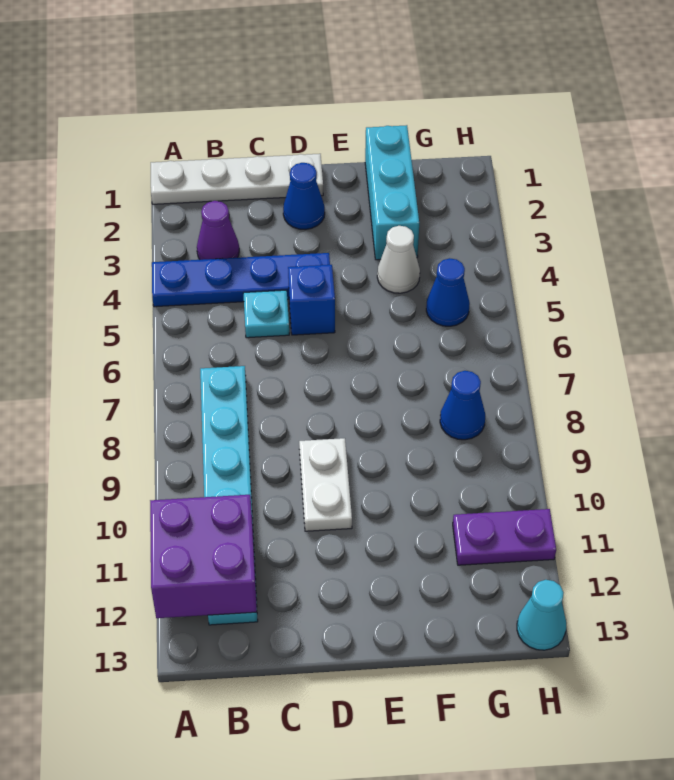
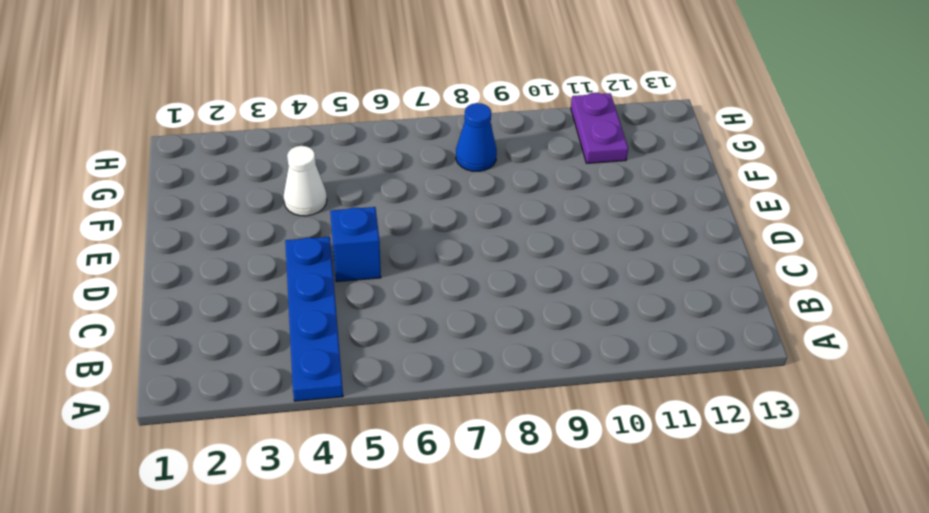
none -> white 1x4 plate [151,154,323,204]
none -> purple 1x1 cone [197,201,239,260]
none -> cyan 1x6 plate [200,366,258,625]

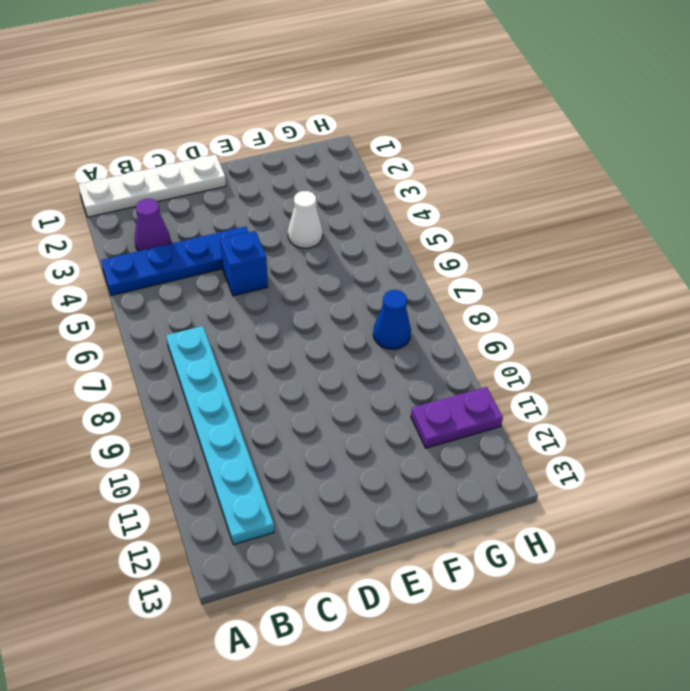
none -> cyan 1x1 plate [243,290,289,338]
none -> blue 1x1 cone [283,163,325,230]
none -> white 1x2 plate [299,438,352,531]

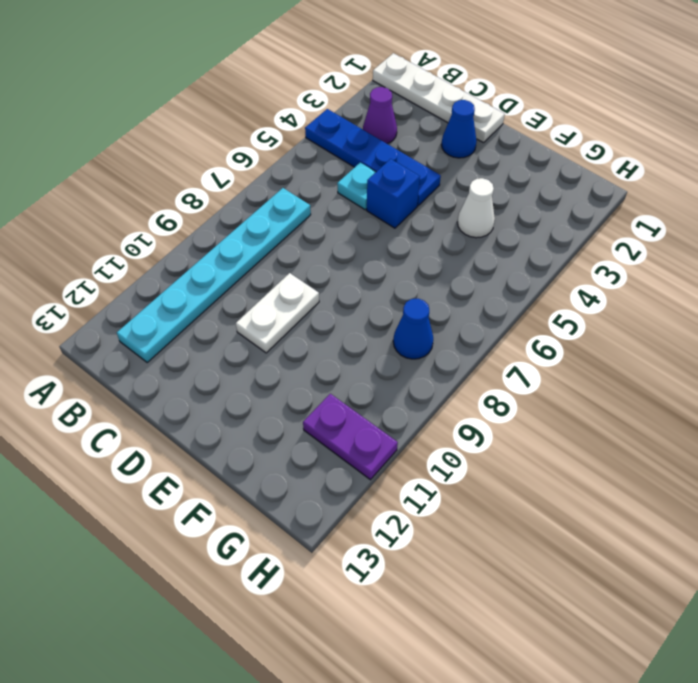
none -> cyan 1x3 brick [365,125,419,260]
none -> blue 1x1 cone [426,258,470,326]
none -> cyan 1x1 cone [517,580,566,650]

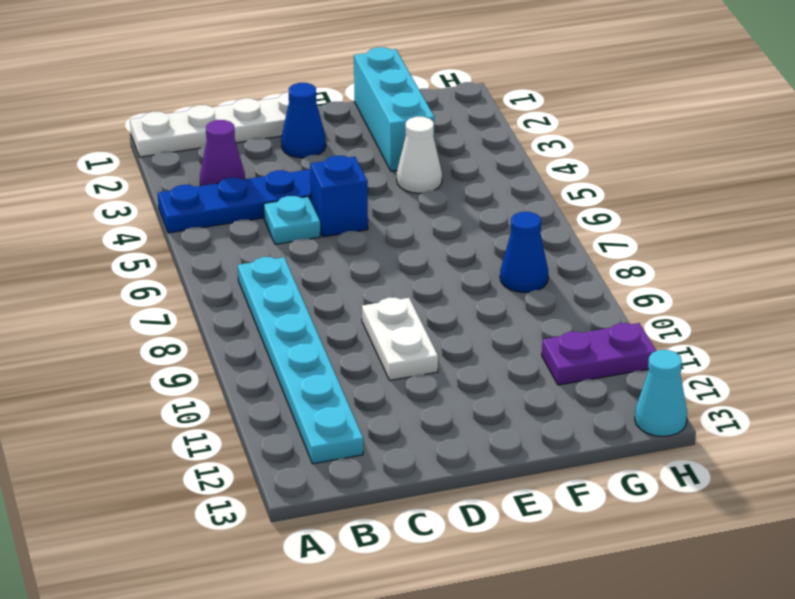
none -> blue 1x1 cone [426,258,470,326]
none -> purple 2x2 brick [150,495,257,618]

